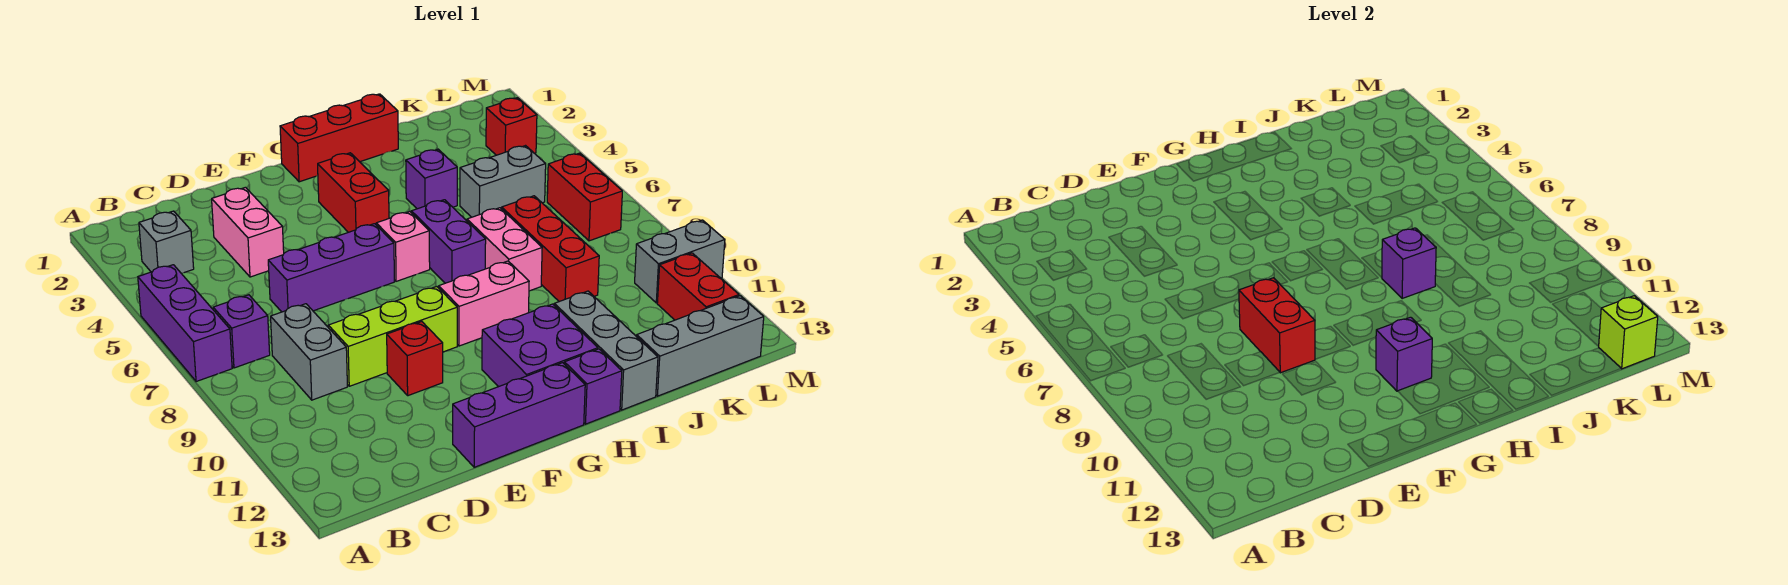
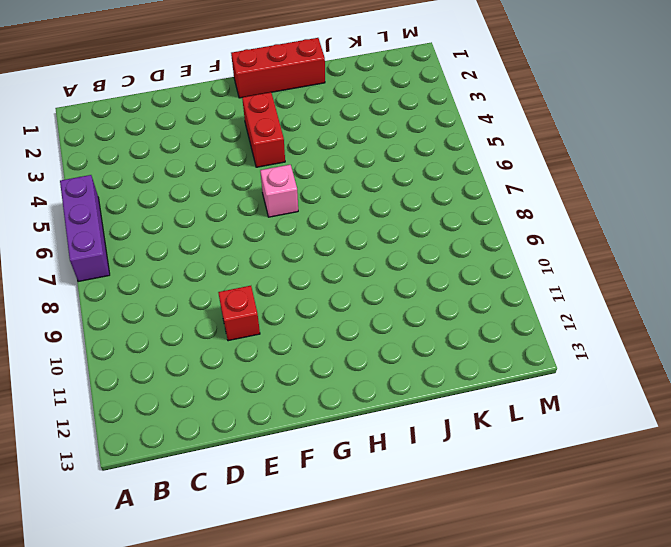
none -> grey 1x1 brick [139,211,194,273]
none -> purple 1x1 brick [213,295,270,368]
none -> grey 1x2 brick [271,304,347,400]
none -> pink 1x2 brick [212,187,284,277]

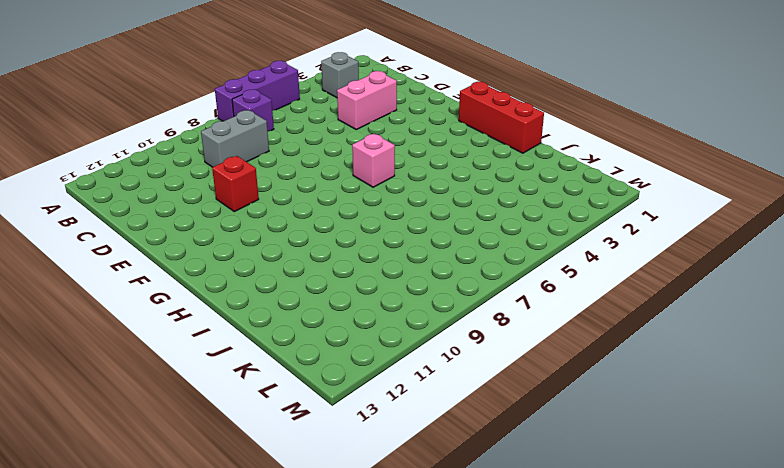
none -> purple 1x3 brick [268,224,394,312]
none -> lime 1x3 brick [328,287,457,386]
none -> purple 1x3 brick [453,363,585,467]
none -> red 1x2 brick [318,153,389,232]

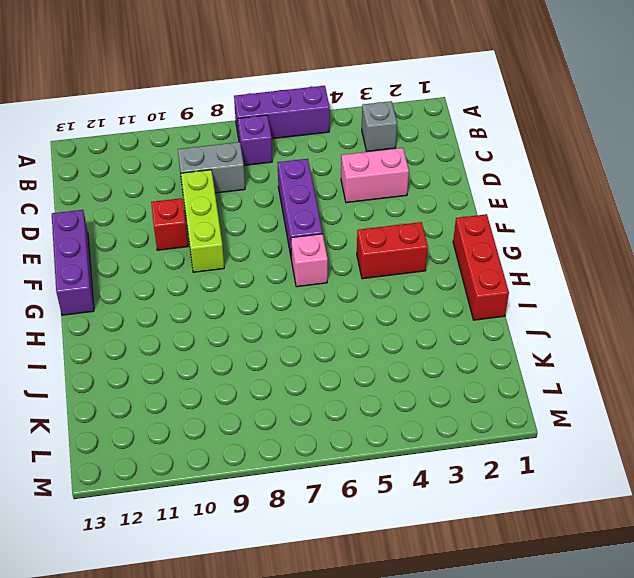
none -> pink 1x2 brick [439,261,529,346]
none -> purple 2x2 brick [482,304,598,387]
none -> purple 1x2 brick [411,200,486,283]
none -> purple 1x1 brick [564,349,622,424]

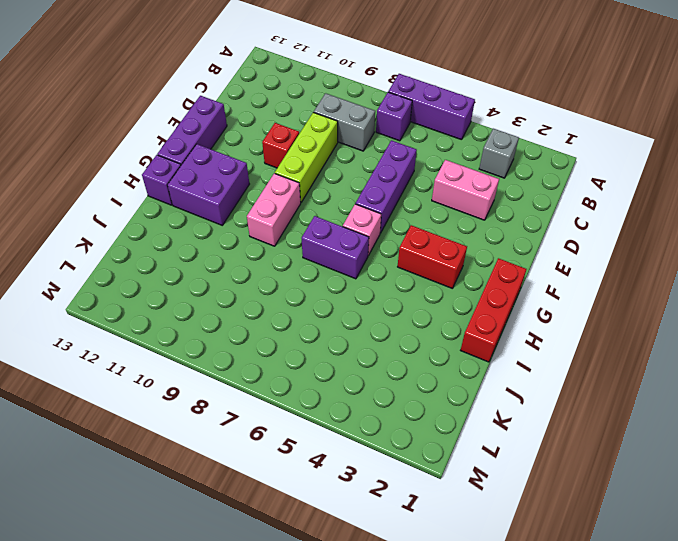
none -> purple 1x1 brick [406,149,457,209]
none -> pink 1x2 brick [467,208,542,291]
none -> grey 1x3 brick [554,291,658,410]
none -> grey 1x2 brick [460,146,546,217]

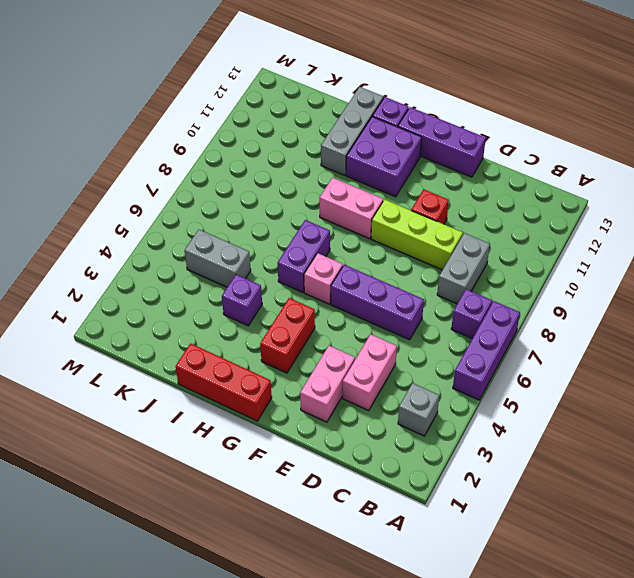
pink 1x2 brick [300,346,355,422] -> pink 1x2 brick moved to [467,208,542,291]
none -> red 1x3 brick [502,196,599,302]
none -> grey 1x3 brick [637,296,764,396]
none -> red 1x1 brick [486,98,537,155]
none -> red 1x2 brick [547,153,622,241]

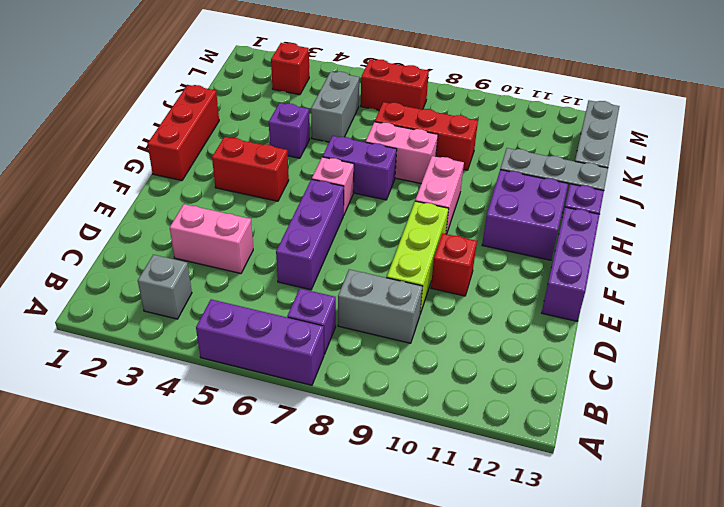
none -> grey 1x2 brick [635,220,725,303]
none -> red 1x2 brick [657,253,739,320]
none -> red 1x2 brick [1239,278,1315,373]
none -> purple 1x1 brick [1376,317,1432,391]

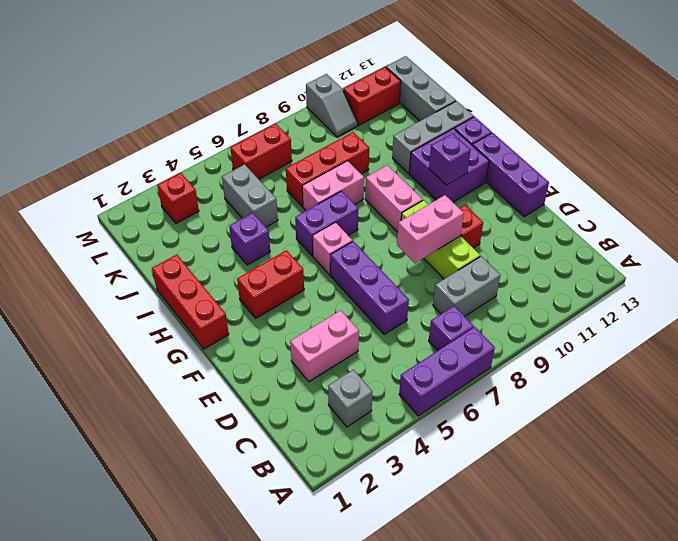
pink 1x2 brick [397,195,464,263] -> red 1x2 brick [1239,278,1315,373]
grey 1x2 slope [306,74,358,137] -> grey 1x2 brick [635,220,725,303]
none -> purple 1x1 brick [1382,228,1436,298]
none -> lime 1x1 brick [1598,296,1658,369]

